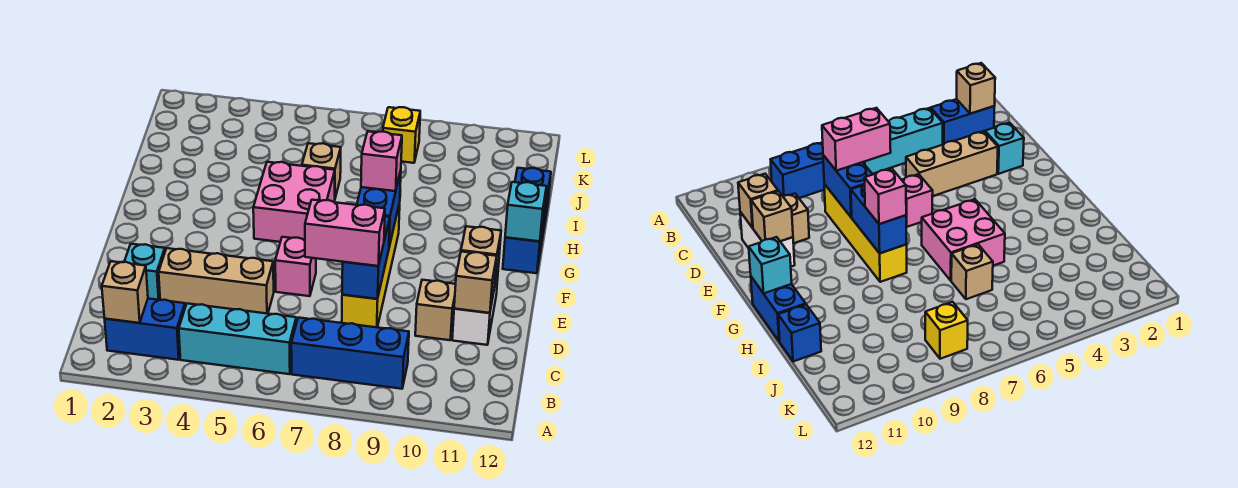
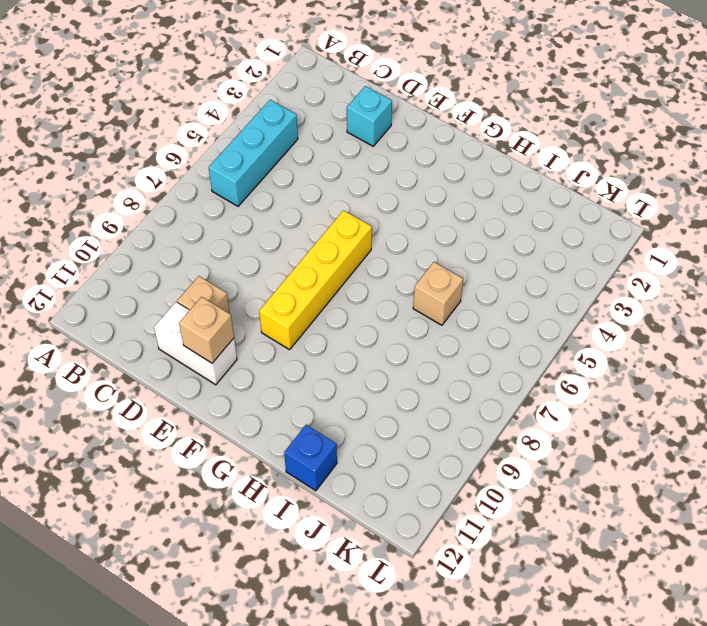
yellow 1x4 brick [259,210,372,350] -> yellow 1x4 brick turned to [342,203,400,327]
none -> blue 1x2 brick [105,299,185,360]
none -> blue 1x3 brick [291,318,409,389]
none -> tan 1x3 brick [159,248,274,314]

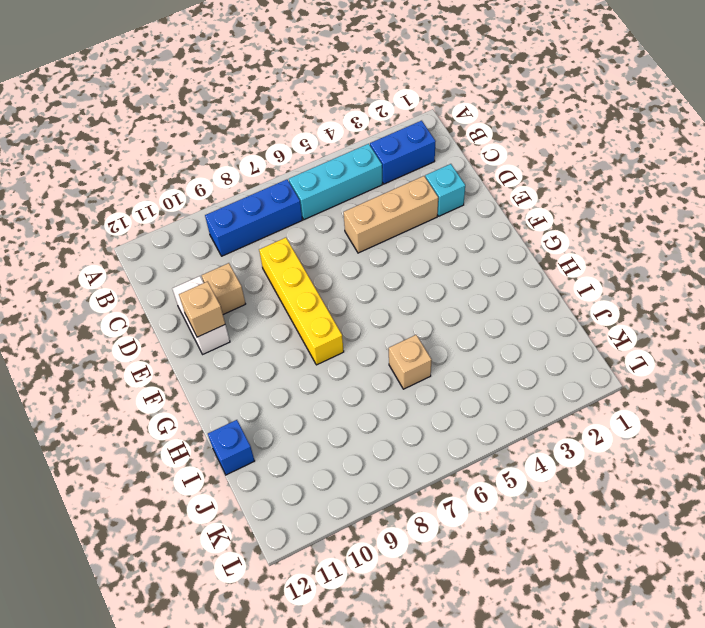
none -> pink 1x1 brick [275,237,316,296]
none -> pink 2x2 brick [253,162,335,242]
none -> blue 1x2 brick [503,195,547,273]

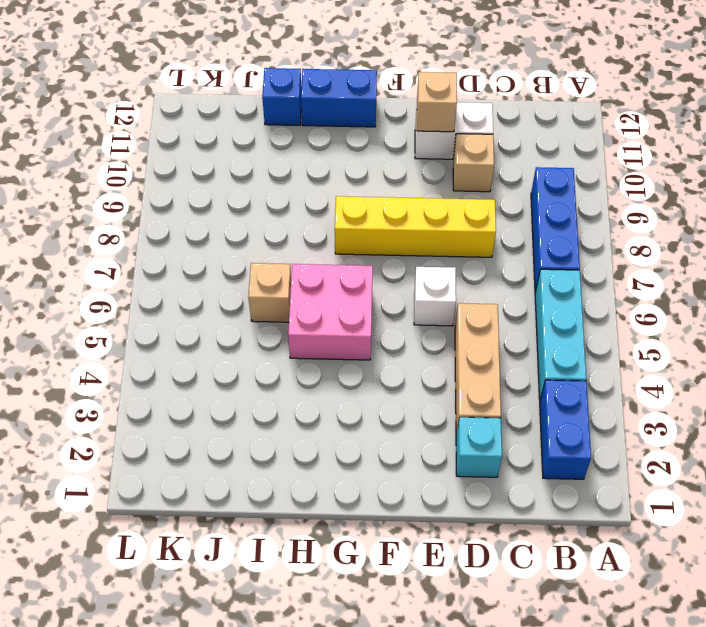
white 1x1 brick [414,267,456,326] -> pink 1x1 brick [275,237,316,296]
none -> yellow 1x1 brick [383,107,420,163]
none -> tan 1x1 brick [102,261,148,323]
none -> blue 1x2 brick [342,217,390,299]

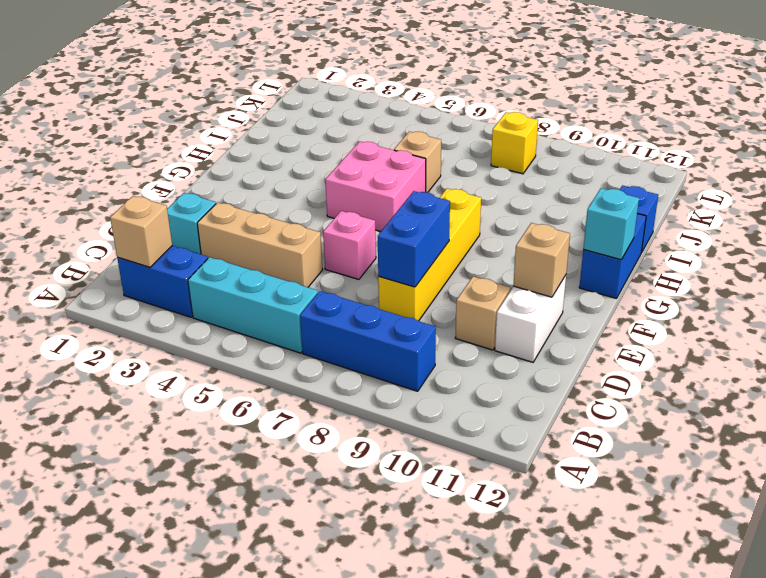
none -> tan 1x1 brick [454,252,497,313]
none -> blue 1x2 brick [357,171,401,247]
none -> pink 1x2 brick [305,200,385,266]

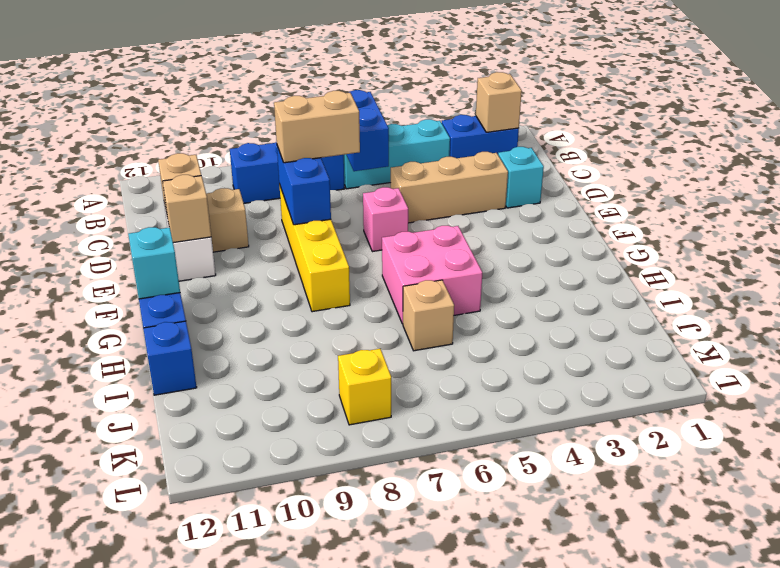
blue 1x2 brick [346,90,389,171] -> blue 1x2 brick moved to [357,171,401,247]
tan 1x2 brick [274,91,360,163] -> pink 1x2 brick [305,200,385,266]
none -> pink 1x1 brick [361,131,402,191]

